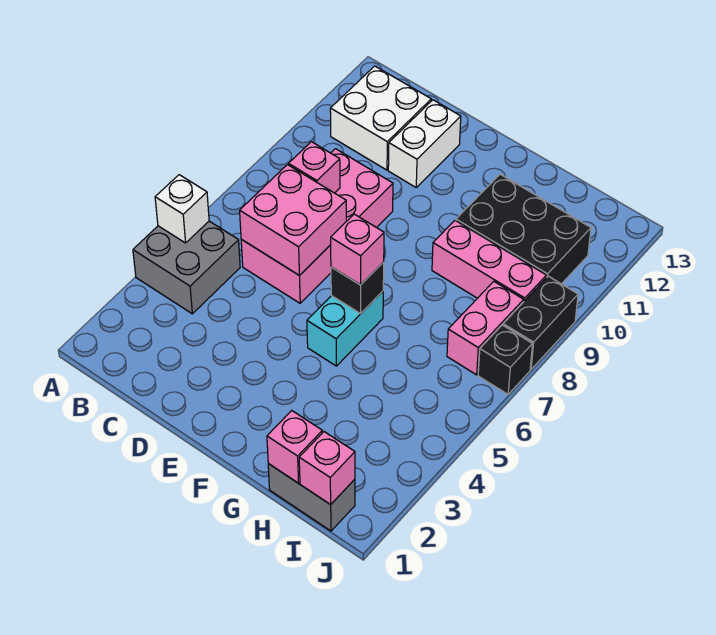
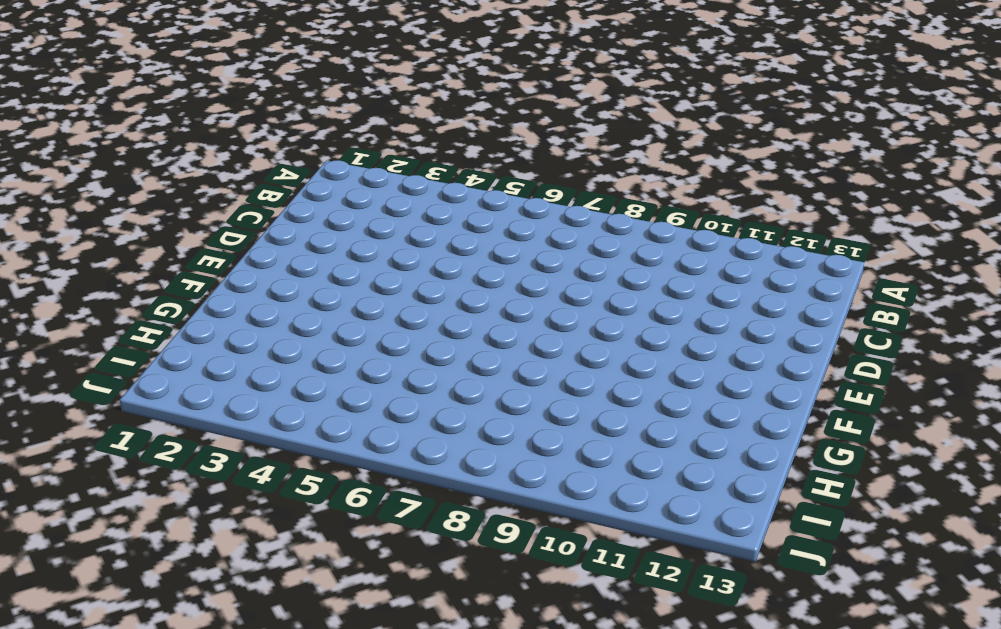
none -> grey 2x2 brick [133,221,240,314]
none -> white 2x2 brick [330,66,431,170]
none -> pink 2x4 brick [241,149,393,303]

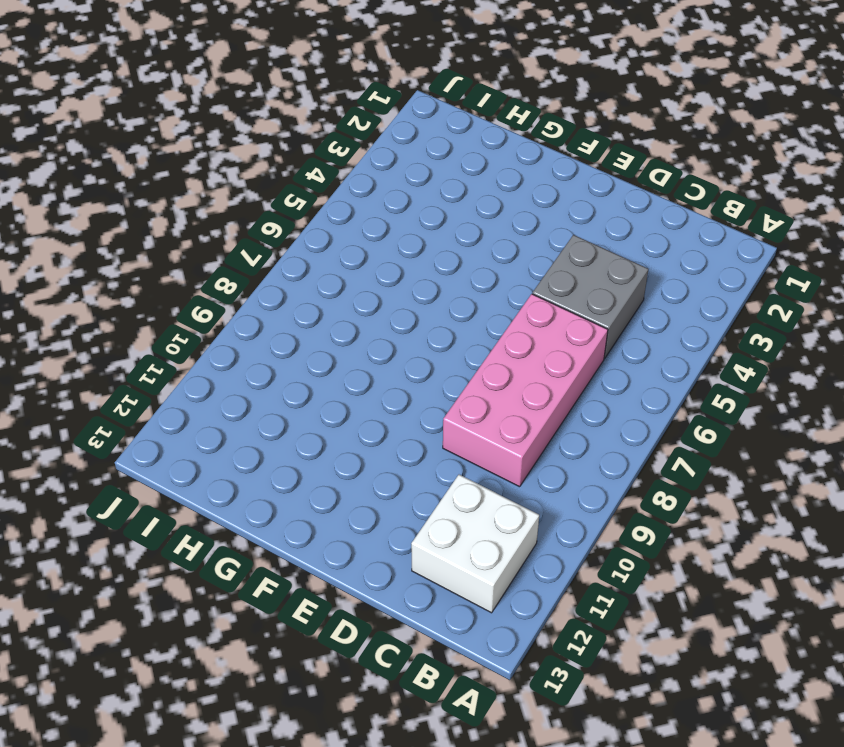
grey 2x2 brick [532,235,648,358] -> grey 2x2 brick moved to [133,221,240,314]
none -> white 1x2 brick [388,100,461,187]
none -> cyan 1x2 brick [307,291,383,366]
none -> pink 1x3 brick [432,221,546,301]

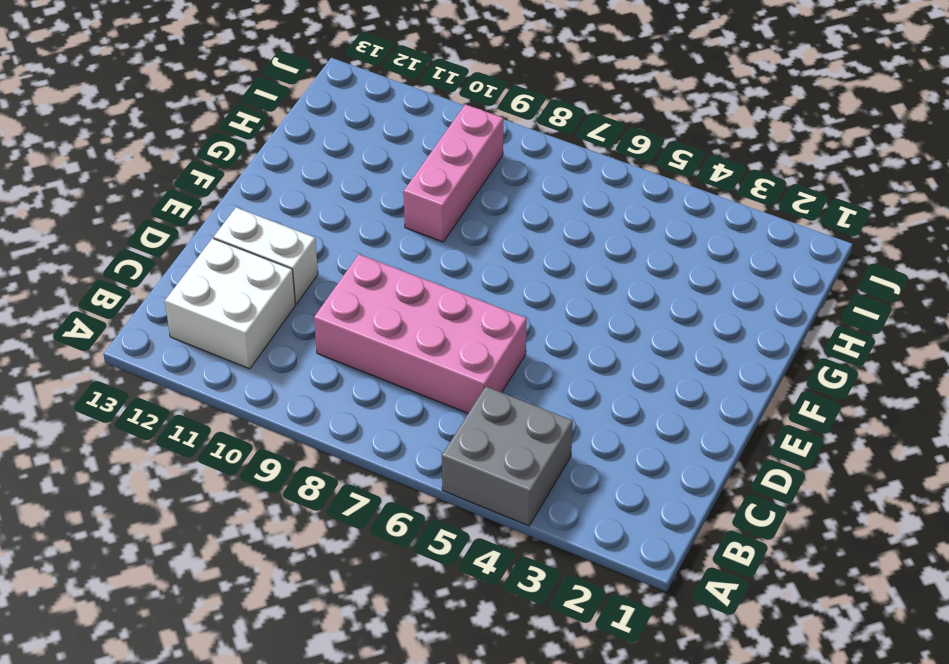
none -> cyan 1x2 brick [307,291,383,366]
none -> black 2x3 brick [456,174,591,284]
none -> grey 1x2 brick [268,464,355,531]

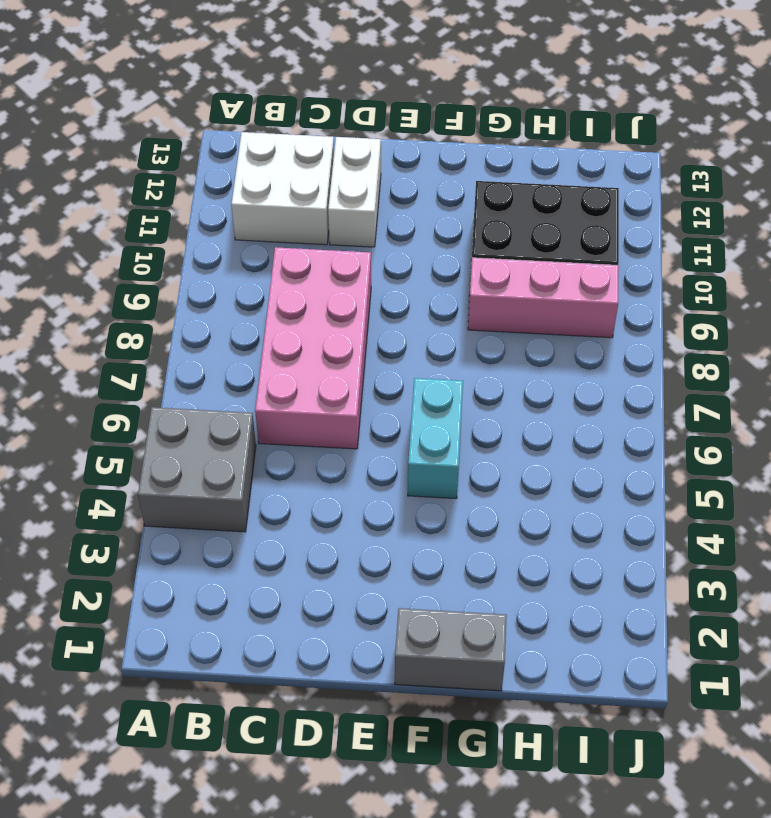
grey 1x2 brick [395,608,507,691] -> grey 1x2 brick moved to [268,464,355,531]
none -> pink 1x2 brick [447,282,524,375]
none -> black 1x1 brick [478,325,532,394]
none -> black 1x2 brick [503,276,578,369]

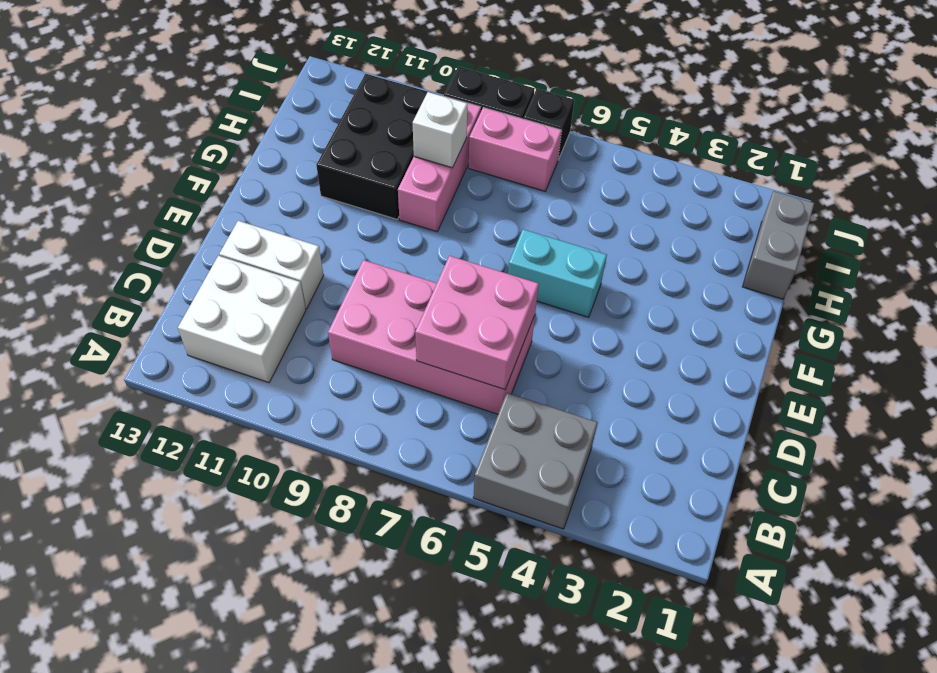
white 1x1 brick [413,92,467,168] -> white 1x1 brick moved to [155,175,209,243]
none -> pink 1x1 brick [289,142,340,193]
none -> black 1x1 brick [331,262,384,314]
none -> pink 1x1 brick [267,411,322,483]

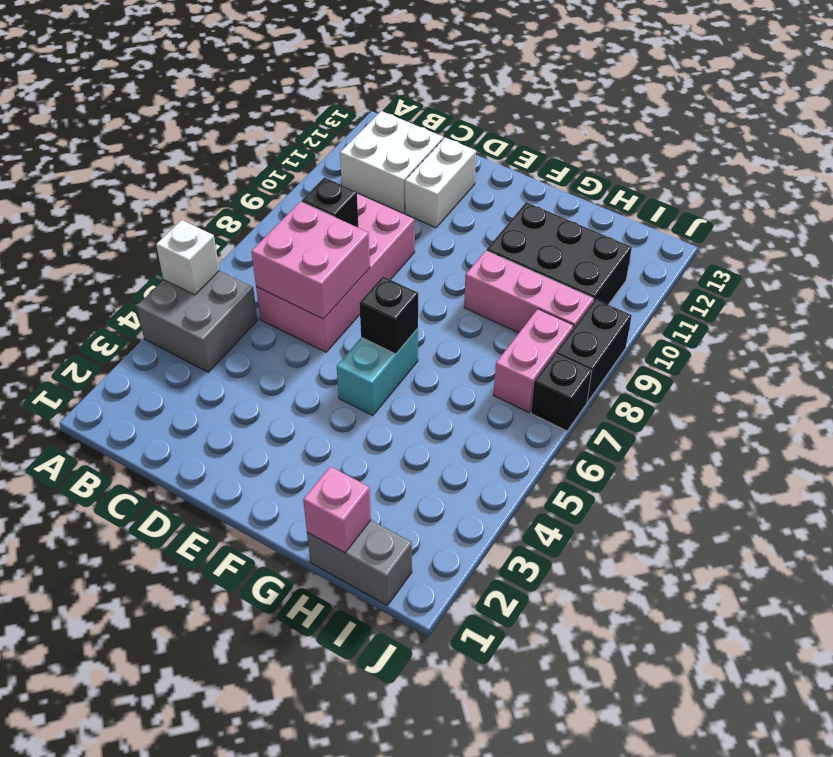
black 1x1 brick [302,177,358,227] -> pink 1x1 brick [289,142,340,193]
none -> pink 1x1 brick [299,432,355,505]
none -> pink 1x1 brick [331,214,384,285]

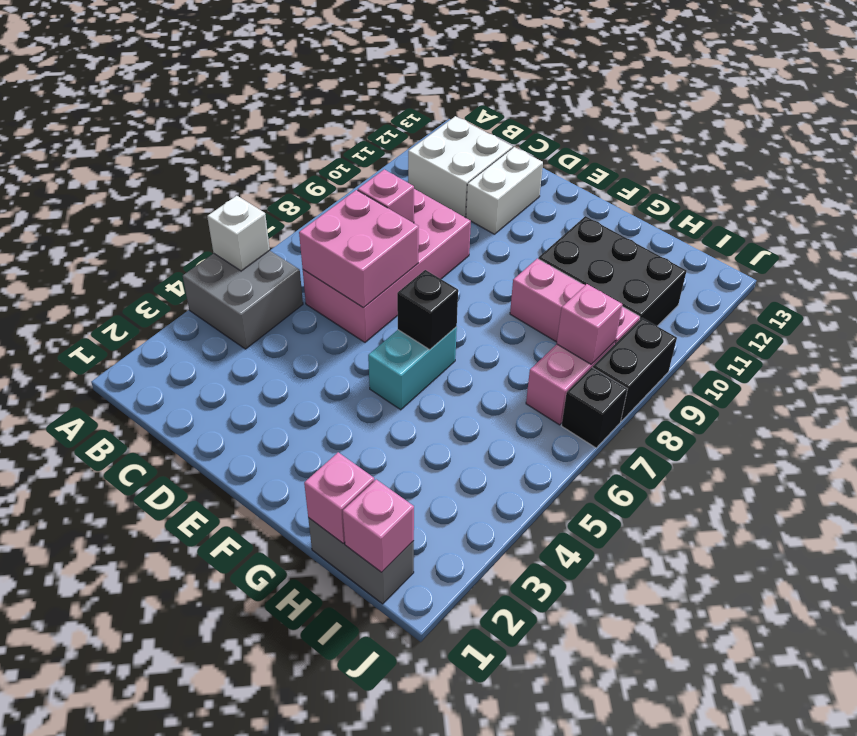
pink 1x1 brick [557,284,622,364] -> pink 1x1 brick moved to [331,214,384,285]

